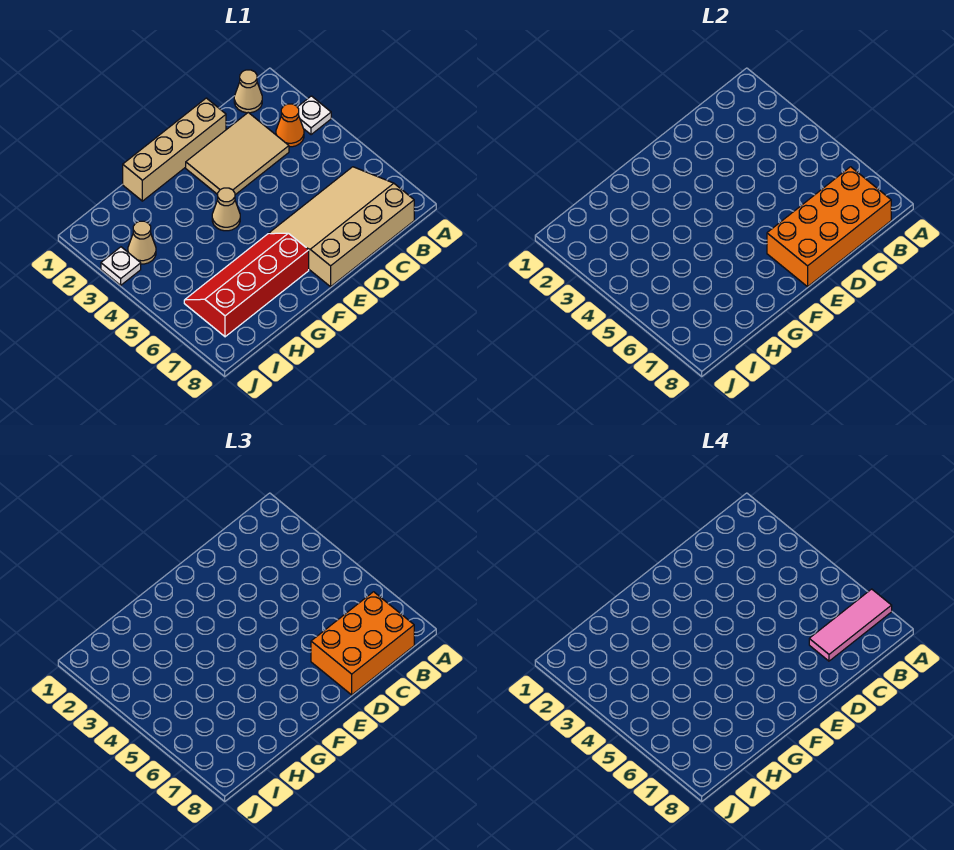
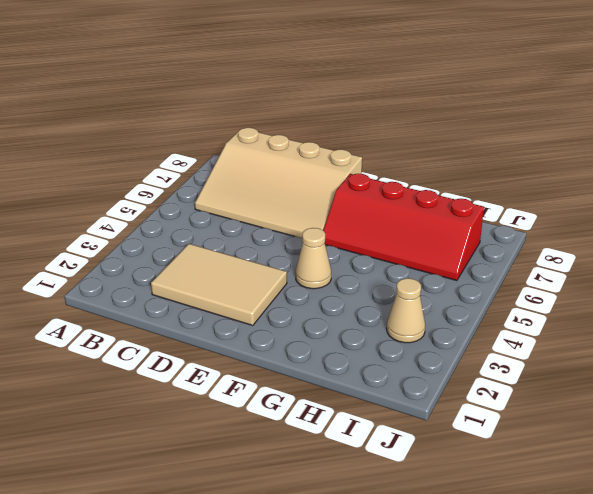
none -> white 1x1 plate [298,96,331,135]
none -> tan 1x1 cone [234,70,262,113]
none -> orange 1x1 cone [276,104,304,147]

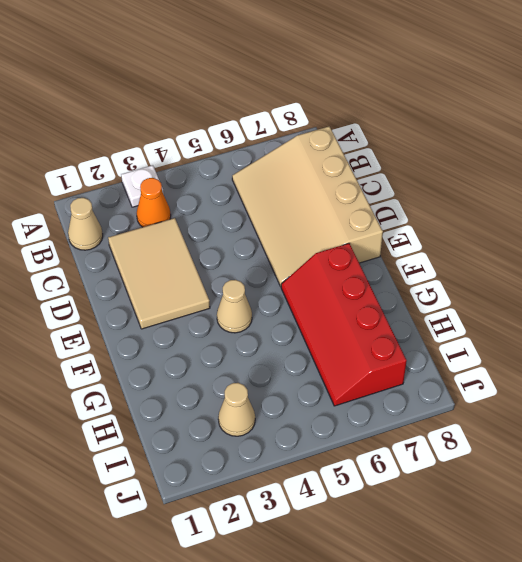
none -> tan 1x4 brick [123,98,226,201]
none -> white 1x1 plate [101,247,141,285]
none -> orange 2x4 brick [767,167,891,287]

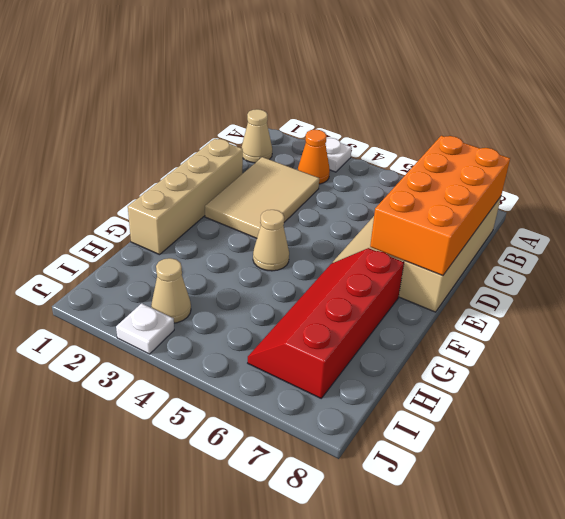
none -> orange 2x3 brick [311,592,414,695]
none -> pink 1x3 tile [809,589,892,661]

